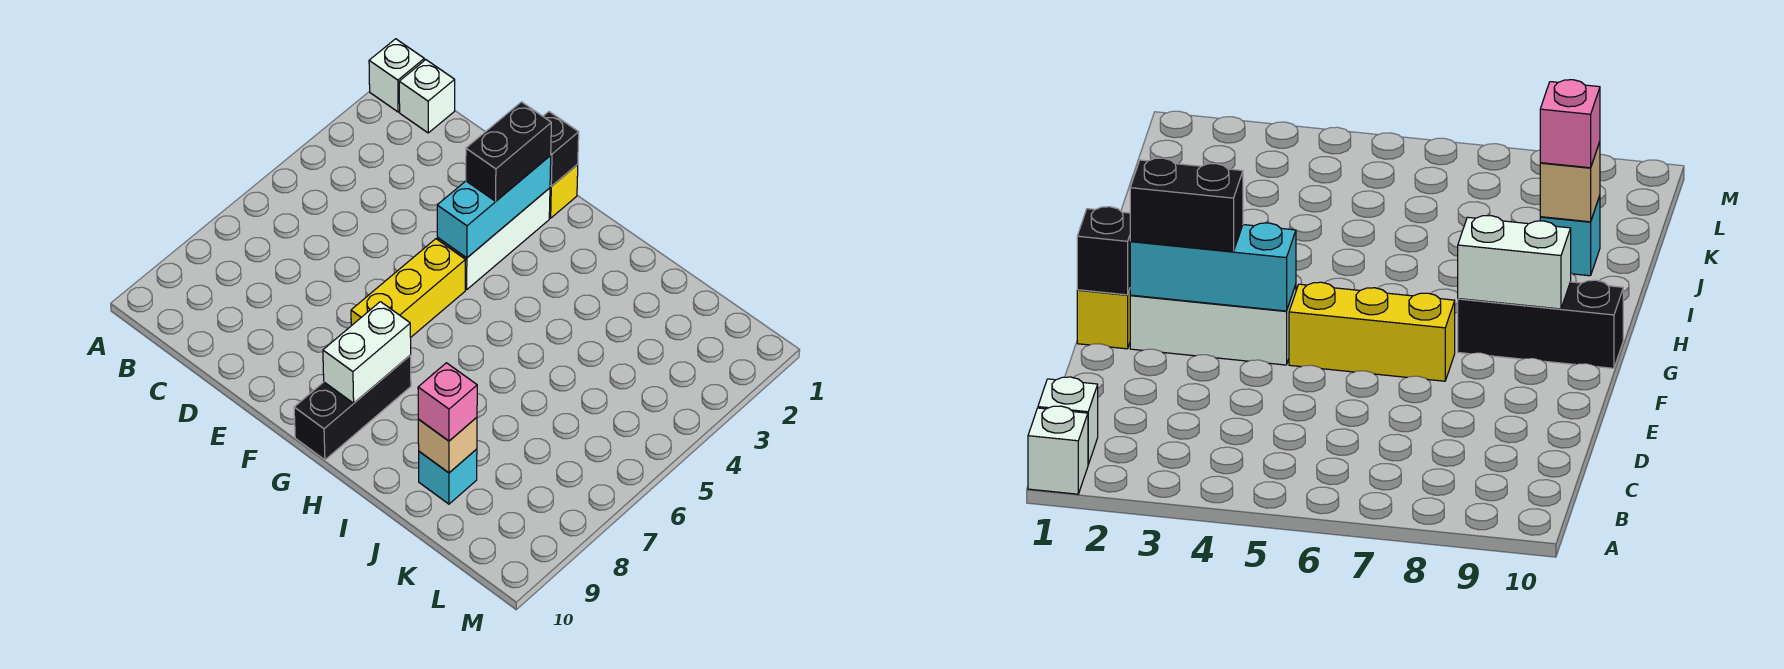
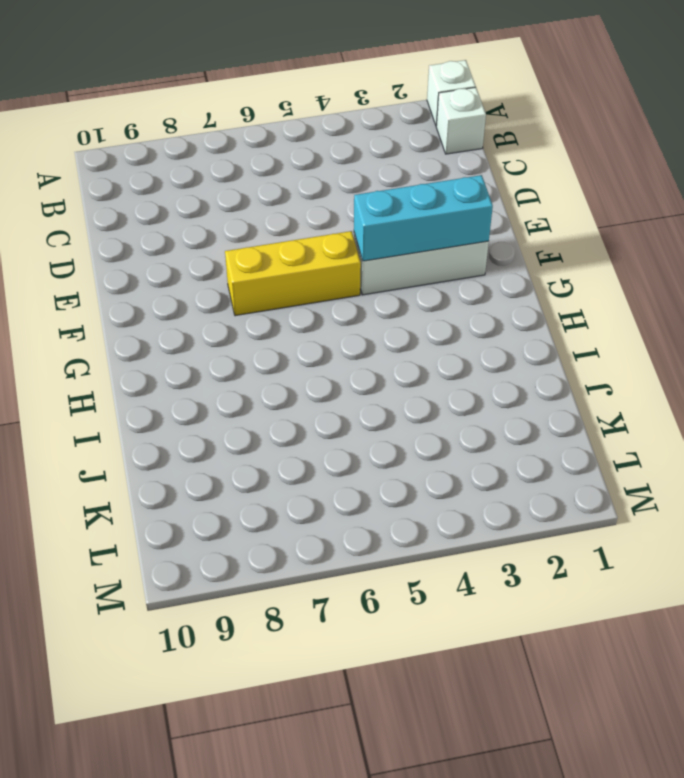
none -> yellow 1x1 brick [549,165,578,218]
none -> black 1x3 brick [294,355,411,460]
none -> cyan 1x1 brick [419,449,477,504]

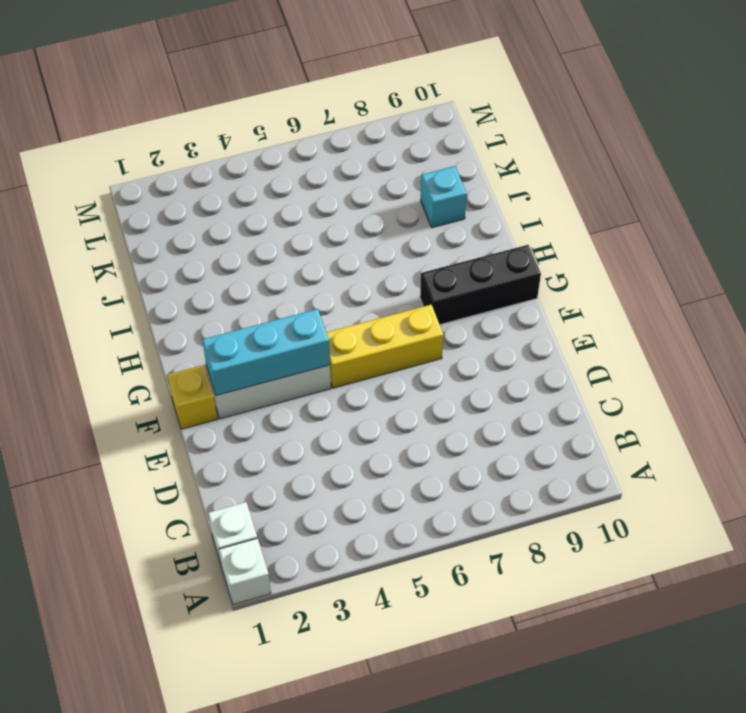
none -> black 1x1 brick [543,112,579,186]
none -> white 1x2 brick [323,302,411,403]
none -> tan 1x1 brick [418,417,477,473]

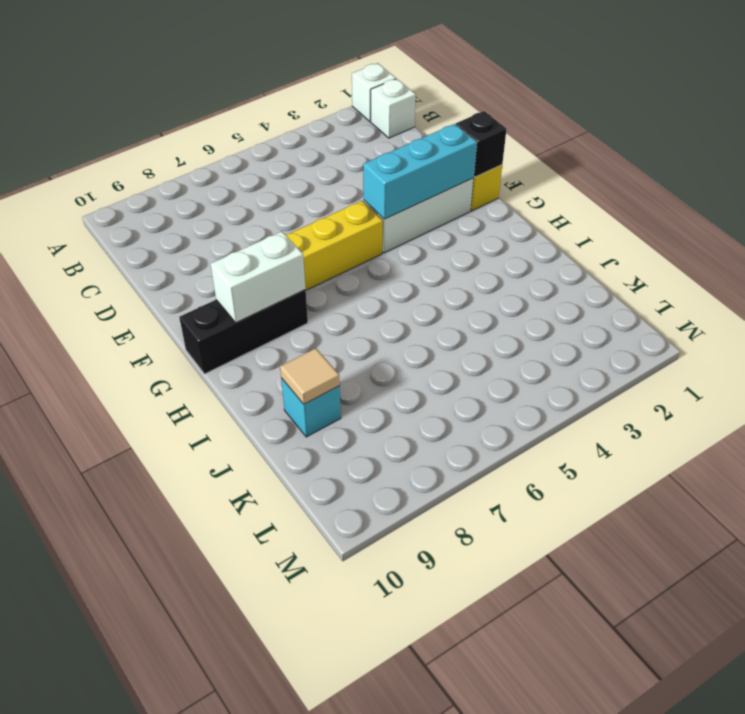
tan 1x1 tile [280,348,340,404] -> tan 1x1 brick [418,417,477,473]
none -> black 1x2 brick [466,102,551,201]
none -> pink 1x1 brick [418,363,477,441]

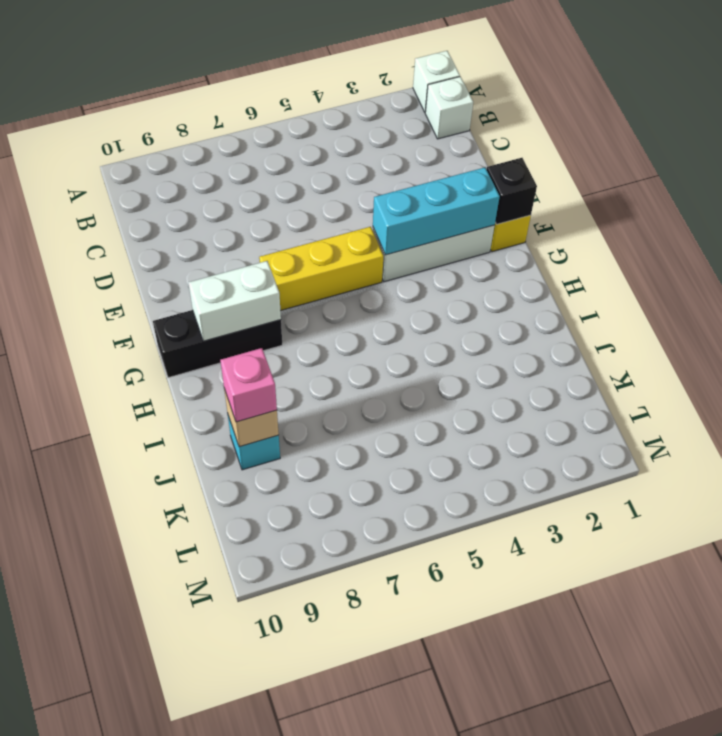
none -> black 1x2 brick [466,102,551,201]

